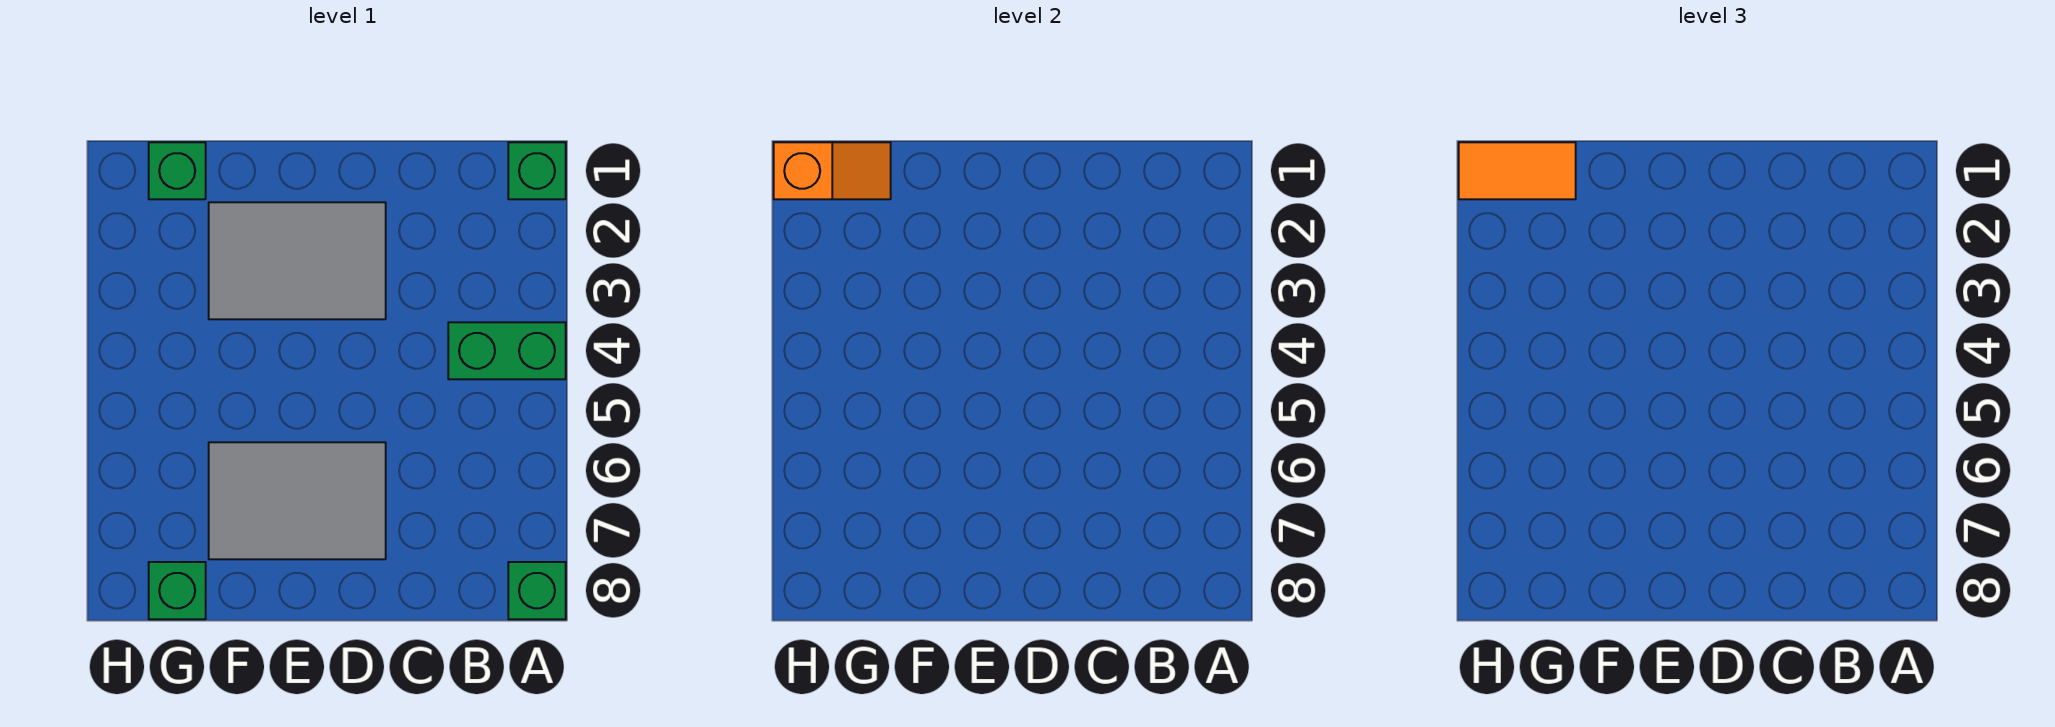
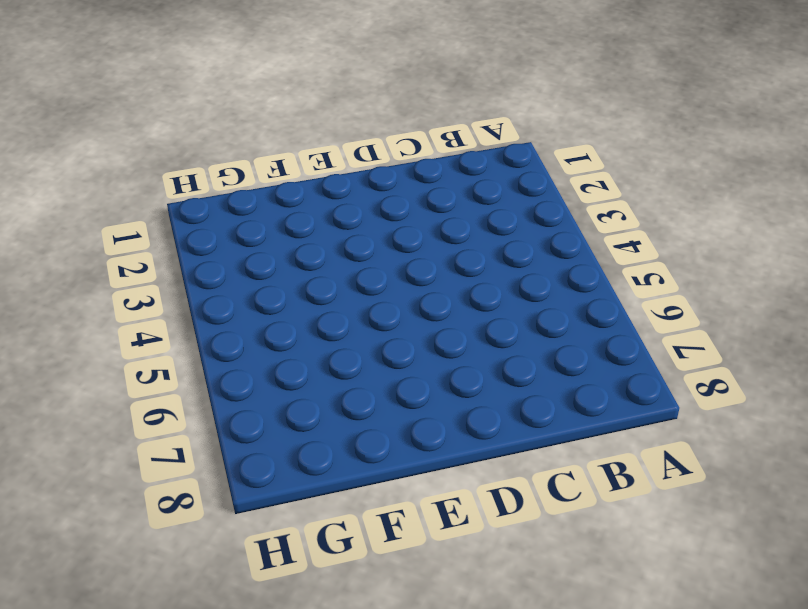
none -> green 1x1 brick [508,142,566,199]
none -> green 1x2 brick [448,322,566,379]

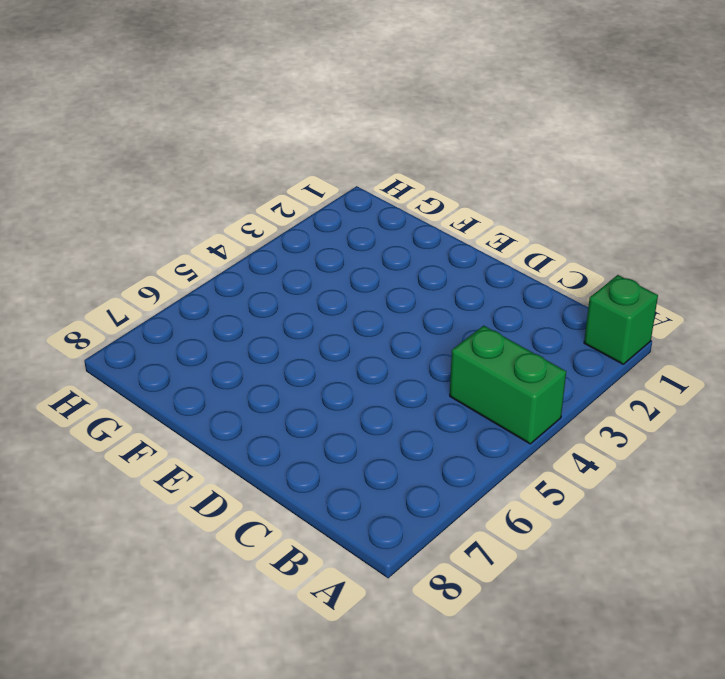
none -> green 1x1 brick [508,562,566,619]
none -> grey 2x3 tile [209,202,386,319]

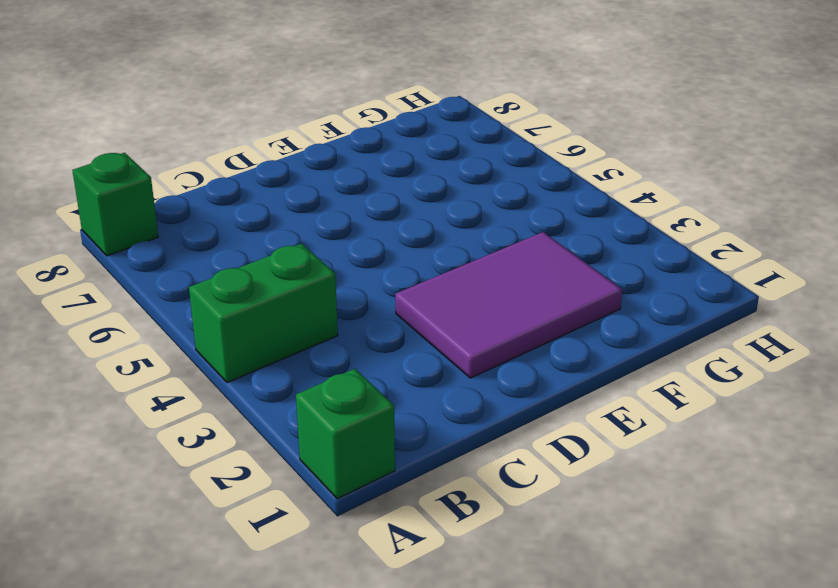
purple 2x3 tile [395,232,622,378] -> grey 2x3 tile [209,202,386,319]
none -> grey 2x3 tile [209,442,386,559]
none -> green 1x1 brick [149,142,206,199]

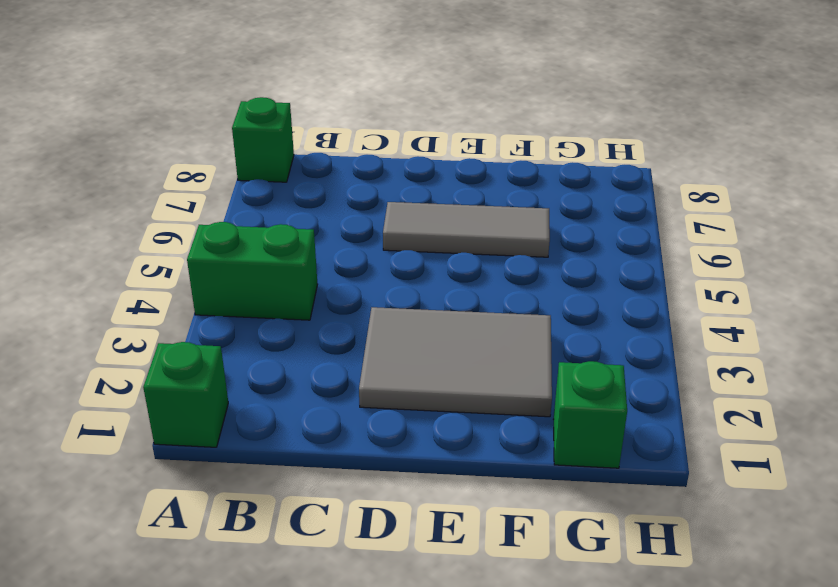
grey 1x3 tile [383,202,550,257] -> grey 2x3 tile [209,442,386,559]
none -> green 1x1 brick [149,562,206,619]
none -> orange 1x2 slope [774,142,891,199]

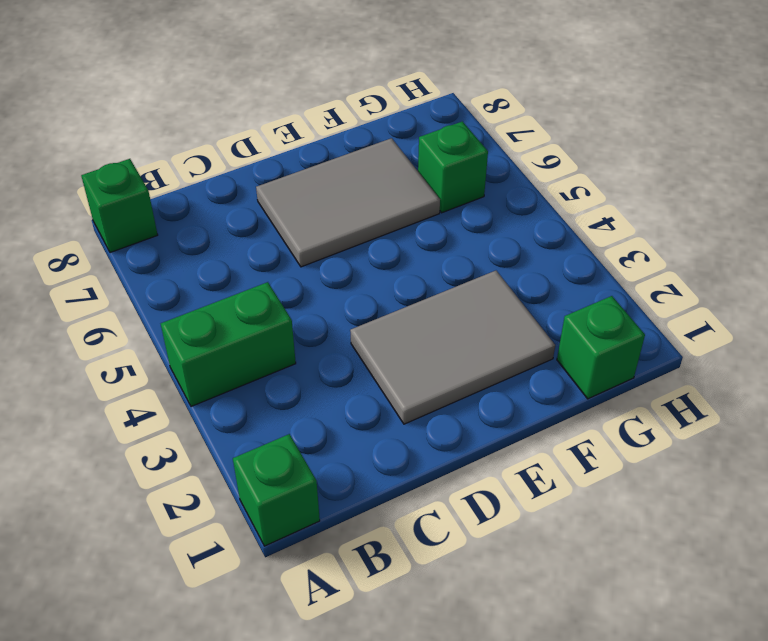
green 1x1 brick [418,121,488,213] -> green 1x1 brick moved to [149,562,206,619]
none -> orange 1x2 slope [774,142,891,199]
none -> orange 1x2 tile [1459,142,1576,199]

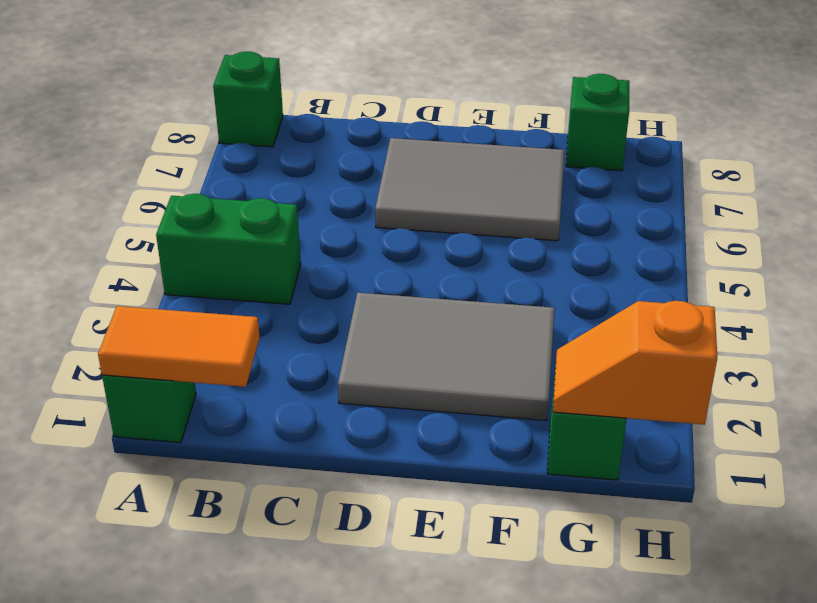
orange 1x2 tile [98,306,260,387] -> orange 1x2 tile moved to [1459,142,1576,199]

